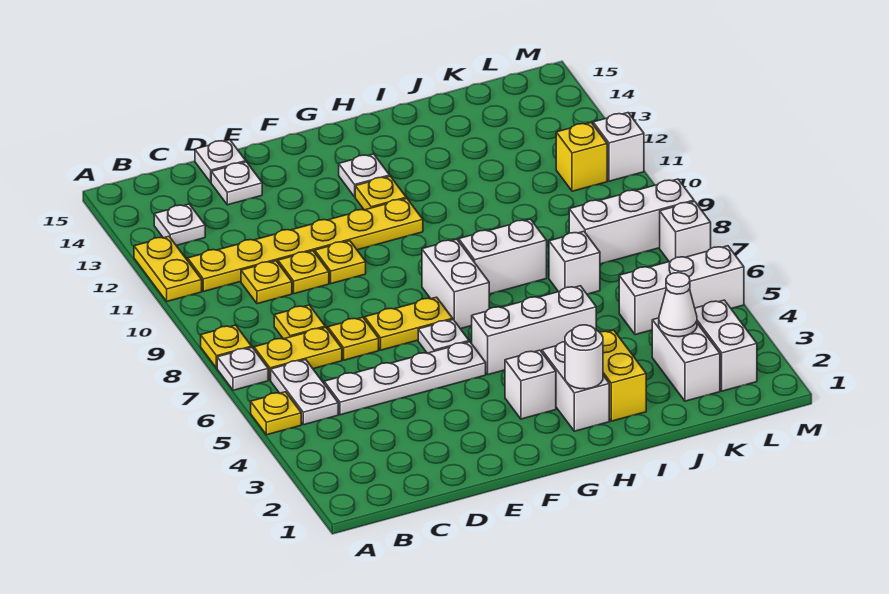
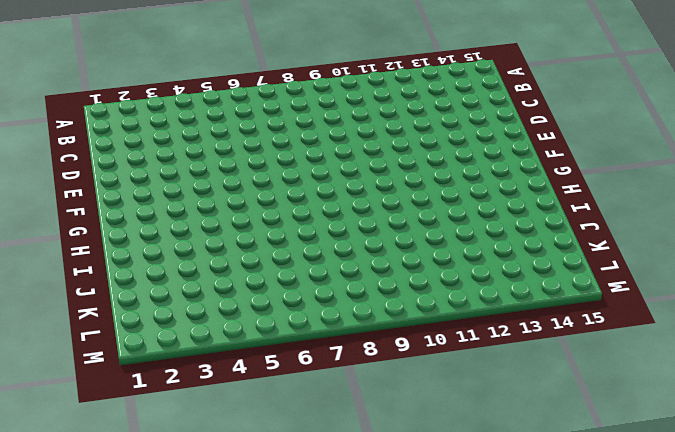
none -> yellow 1x1 plate [251,392,301,435]
none -> white 1x1 plate [217,348,268,390]
none -> yellow 1x1 plate [201,325,252,368]
none -> yellow 1x2 plate [134,236,202,301]

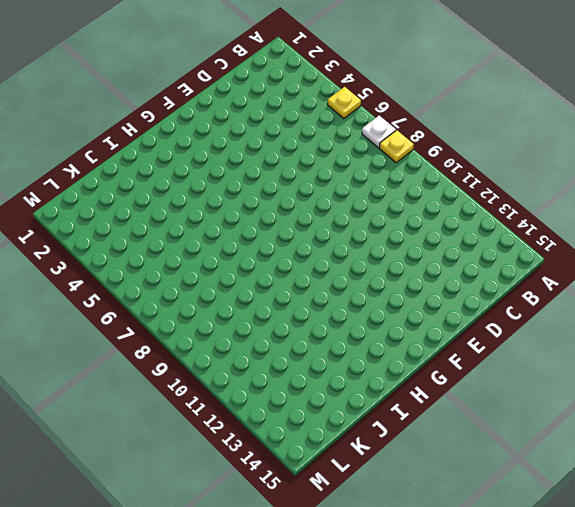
none -> yellow 1x2 plate [134,236,202,301]
none -> white 1x2 plate [271,360,338,425]
none -> yellow 1x2 plate [254,327,342,380]
none -> yellow 1x6 plate [188,198,423,292]

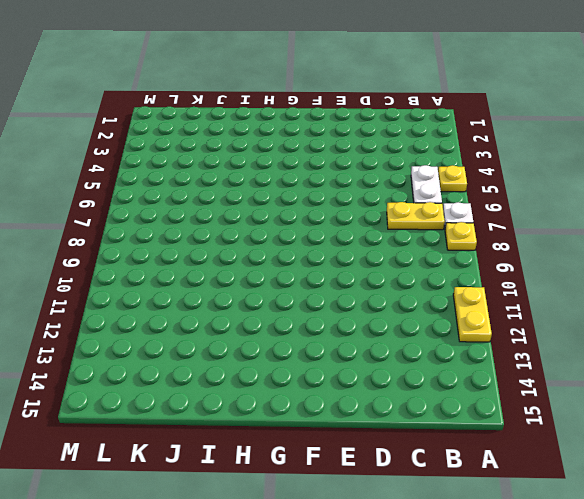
none -> yellow 1x6 plate [188,198,423,292]
none -> white 1x1 plate [154,204,205,246]
none -> white 1x4 plate [324,342,486,415]
none -> yellow 1x1 plate [274,305,325,339]

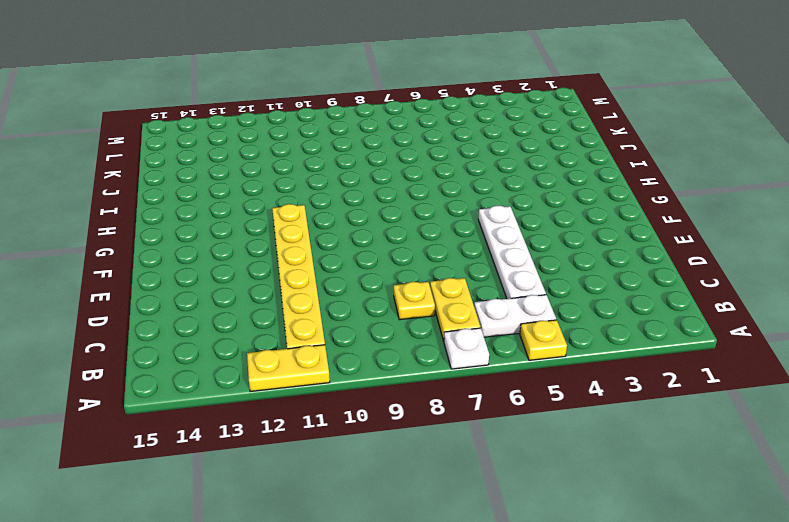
none -> yellow 1x1 plate [201,325,252,368]
none -> white 1x1 plate [154,204,205,246]
none -> yellow 1x1 plate [241,261,292,304]
none -> yellow 1x1 plate [328,317,379,360]

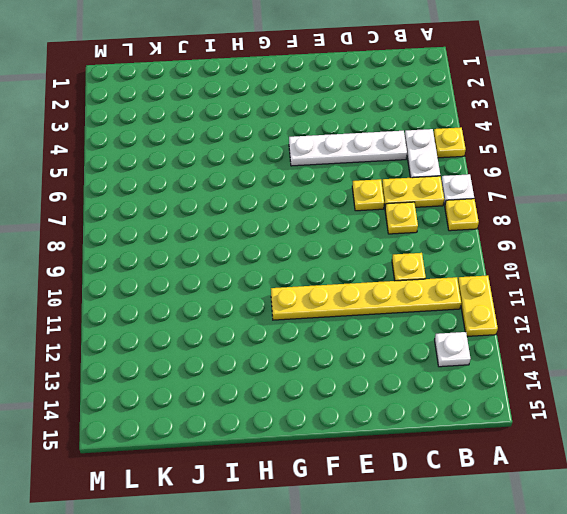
none -> yellow 1x1 plate [278,251,329,294]
none -> white 1x1 plate [211,162,262,205]
none -> white 1x1 plate [195,140,246,182]
none -> yellow 1x2 plate [365,297,453,350]

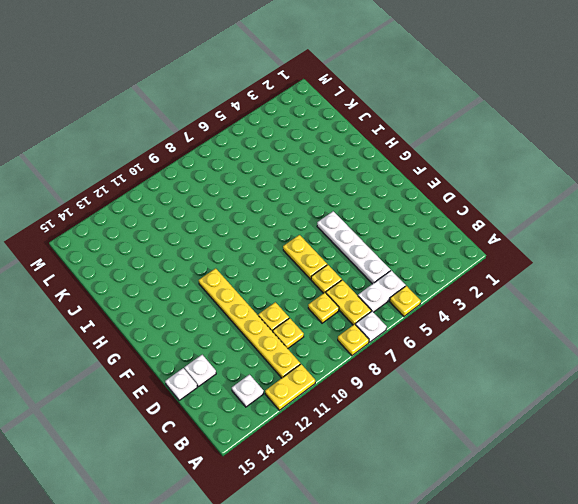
none -> yellow 1x1 plate [315,241,366,284]
none -> white 1x1 plate [418,320,469,353]
none -> white 1x1 brick [505,350,556,419]
none -> white 1x3 brick [472,286,596,375]

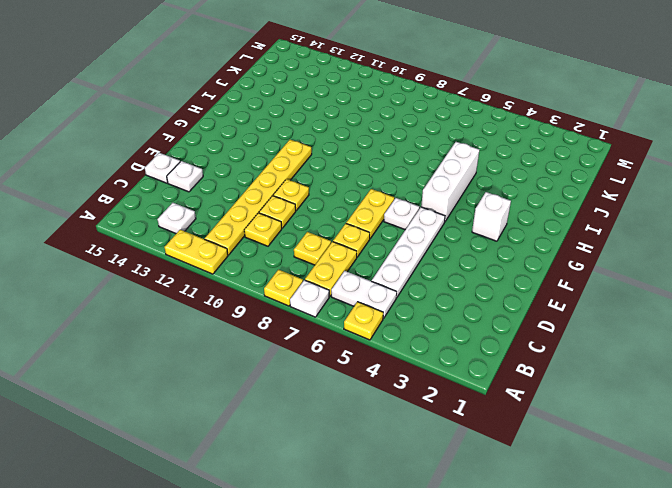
none -> white 1x2 brick [422,239,489,329]
none -> yellow 1x1 plate [355,176,406,210]
none -> white 1x1 plate [339,154,390,197]
none -> white 1x2 brick [542,342,609,431]

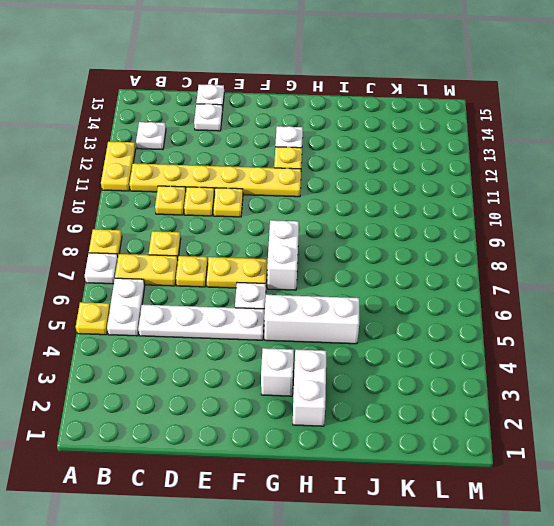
none -> white 1x2 brick [459,219,547,294]
none -> yellow 1x2 brick [600,330,646,421]
none -> white 1x1 brick [549,231,600,294]
none -> white 1x2 brick [652,318,720,401]

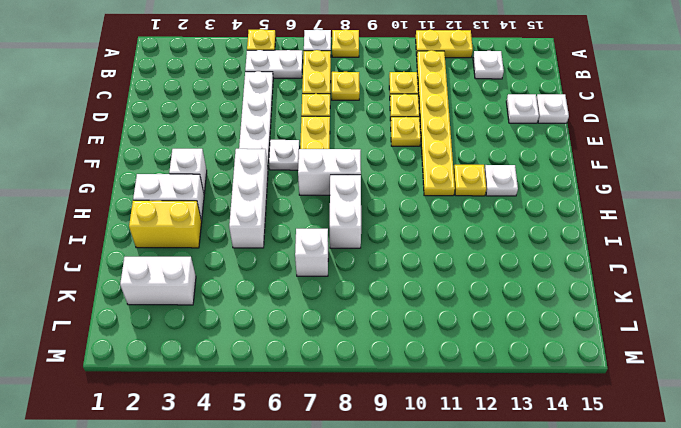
none -> white 1x3 brick [619,246,744,335]
none -> white 1x3 brick [569,179,694,264]
none -> white 1x2 brick [695,300,757,391]
none -> yellow 1x1 brick [556,123,607,191]

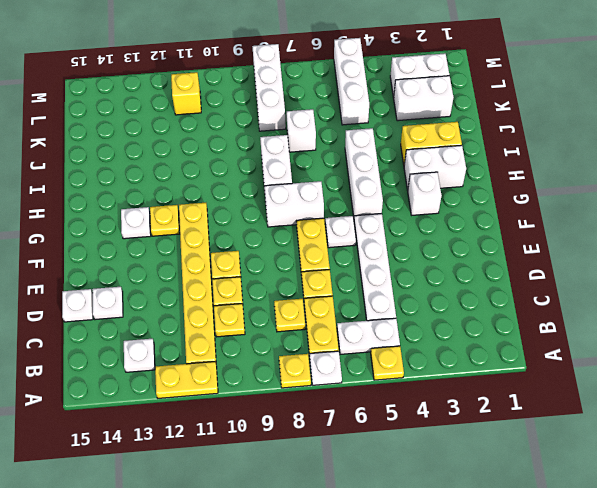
none -> white 1x1 brick [660,201,711,262]
none -> white 1x1 brick [593,113,644,181]
none -> white 1x1 round brick [565,325,603,389]
none -> white 1x1 cone [659,273,697,337]

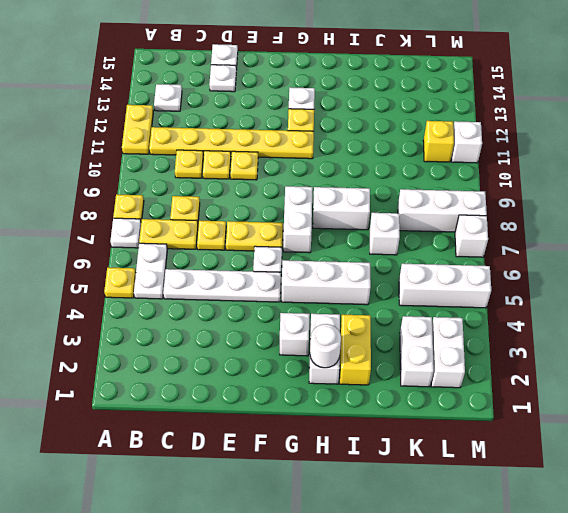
none -> white 1x1 cone [659,273,697,337]

